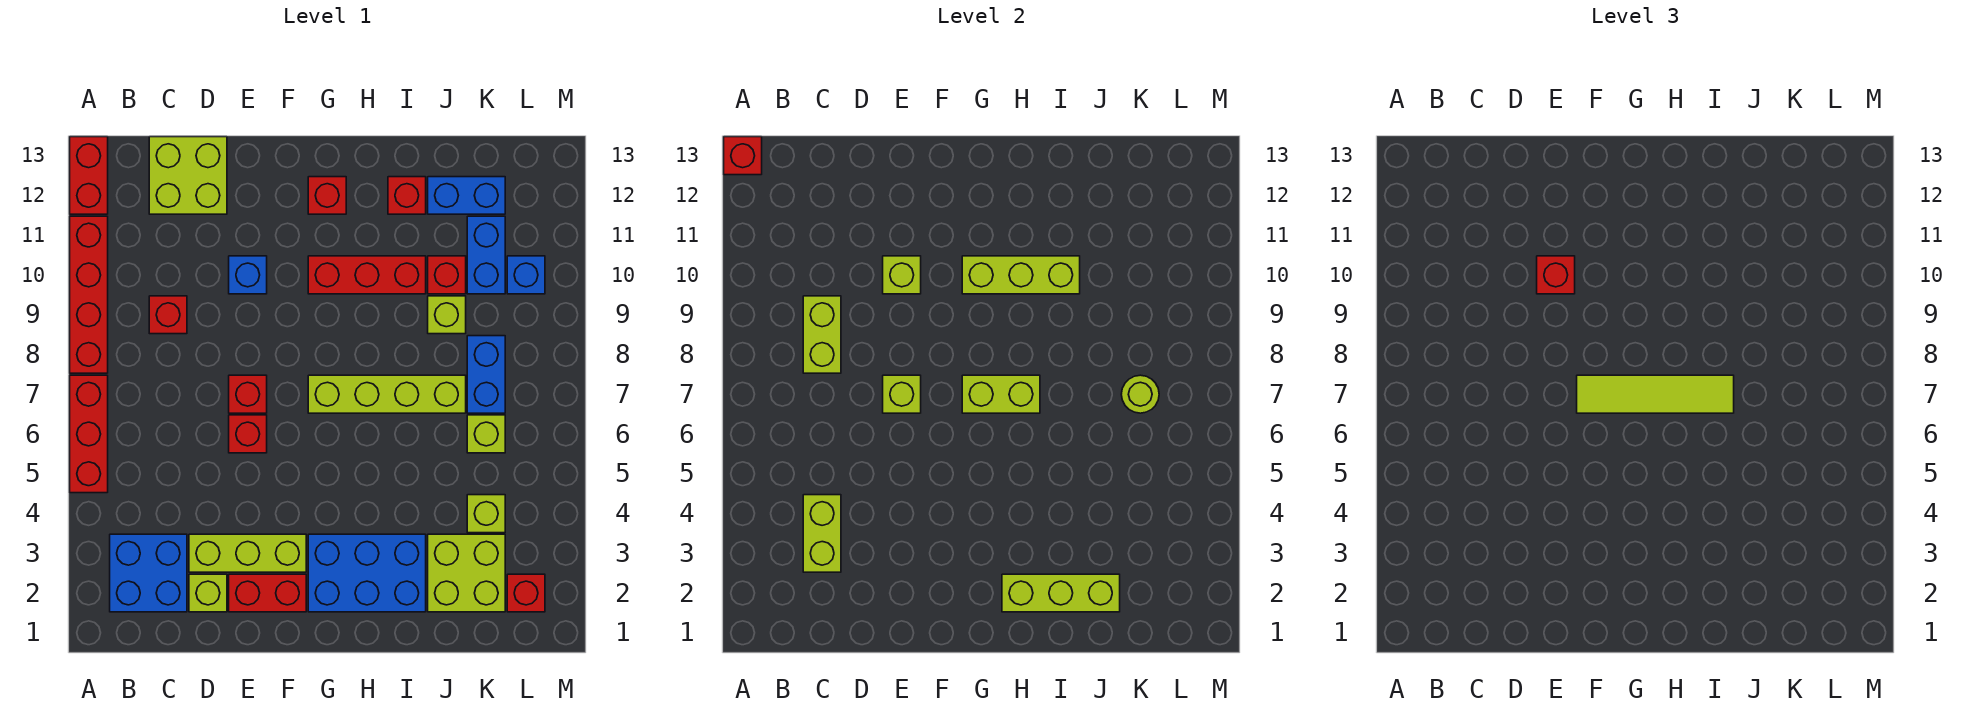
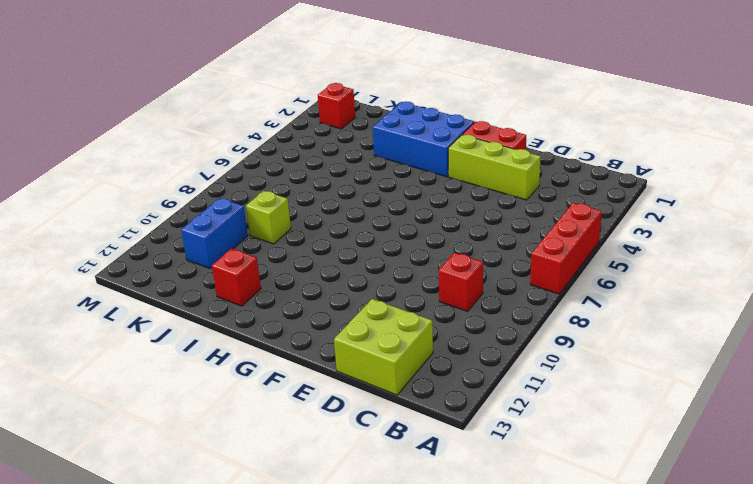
none -> red 1x4 brick [70,216,108,373]
none -> red 1x2 brick [70,137,108,214]
none -> blue 2x2 brick [110,534,187,612]
none -> lime 1x1 brick [189,574,227,612]

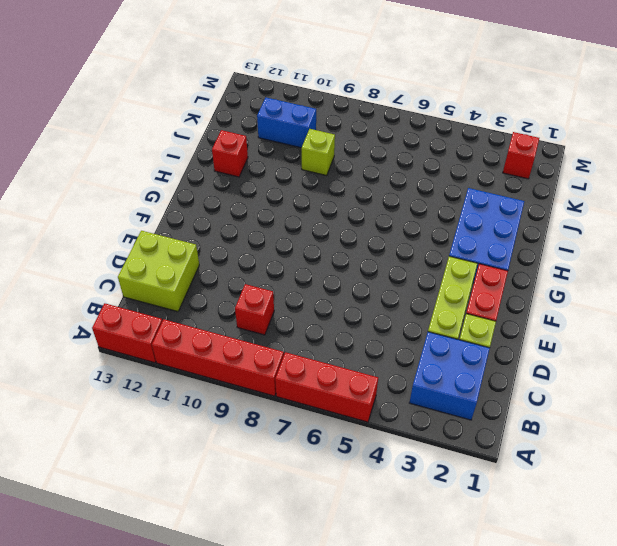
none -> red 1x1 brick [229,415,267,453]
none -> red 1x1 brick [229,375,267,413]
none -> blue 1x1 brick [229,256,267,294]
none -> lime 1x4 brick [308,375,466,413]

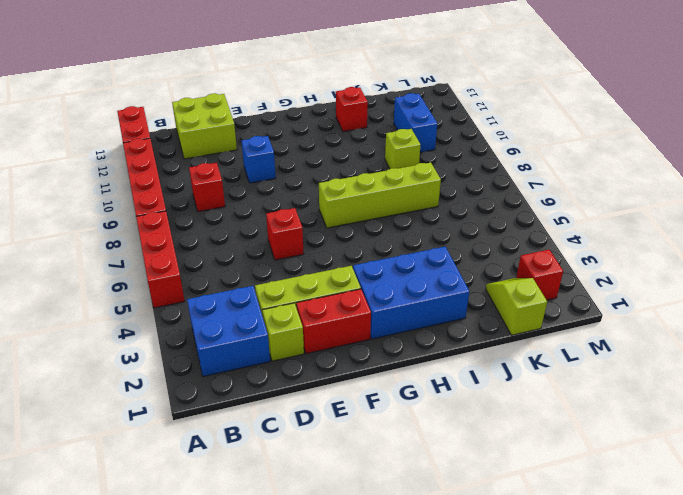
lime 1x2 slope [486,278,547,335] -> lime 2x2 brick [428,534,505,612]
none -> red 1x1 brick [229,375,267,413]
none -> red 1x3 brick [308,256,426,294]
none -> red 1x1 brick [308,177,346,214]
none -> red 1x1 brick [428,256,466,294]

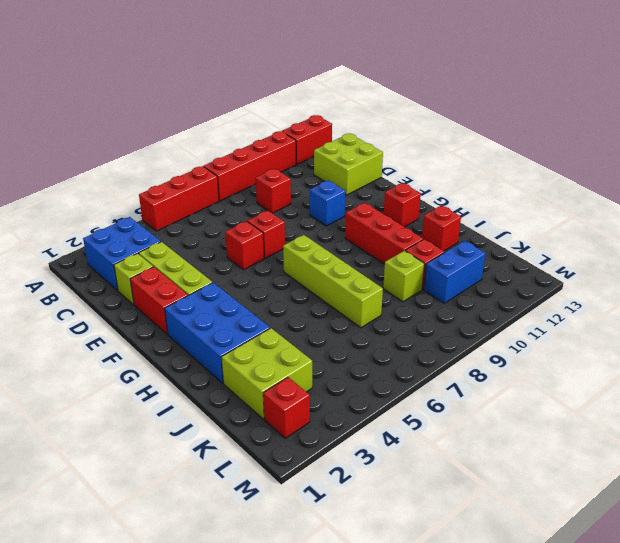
none -> blue 1x2 brick [428,177,505,214]
none -> lime 1x1 brick [467,495,505,533]
none -> lime 1x1 brick [467,415,505,453]
none -> blue 1x2 brick [467,336,505,413]

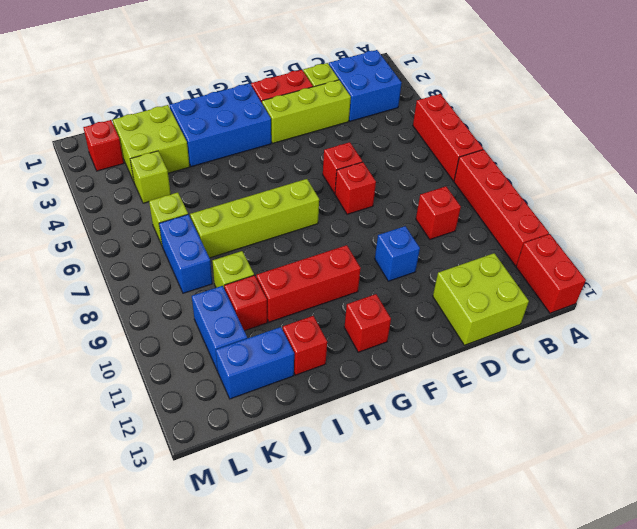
none -> blue 1x1 brick [507,256,545,294]
none -> red 1x1 brick [724,137,762,175]
none -> lime 1x2 brick [803,495,841,572]
none -> lime 1x2 brick [803,296,841,373]

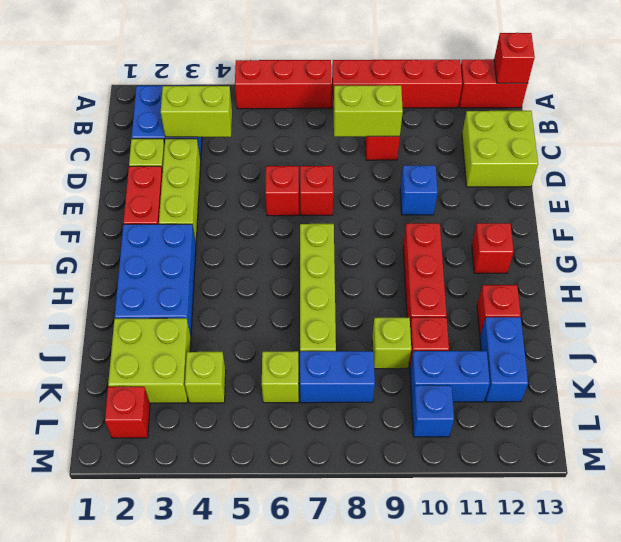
none -> lime 1x1 brick [883,375,921,413]
none -> lime 1x1 brick [883,256,921,294]
none -> lime 1x2 brick [962,375,1040,413]
none -> lime 1x3 brick [962,256,1080,294]

